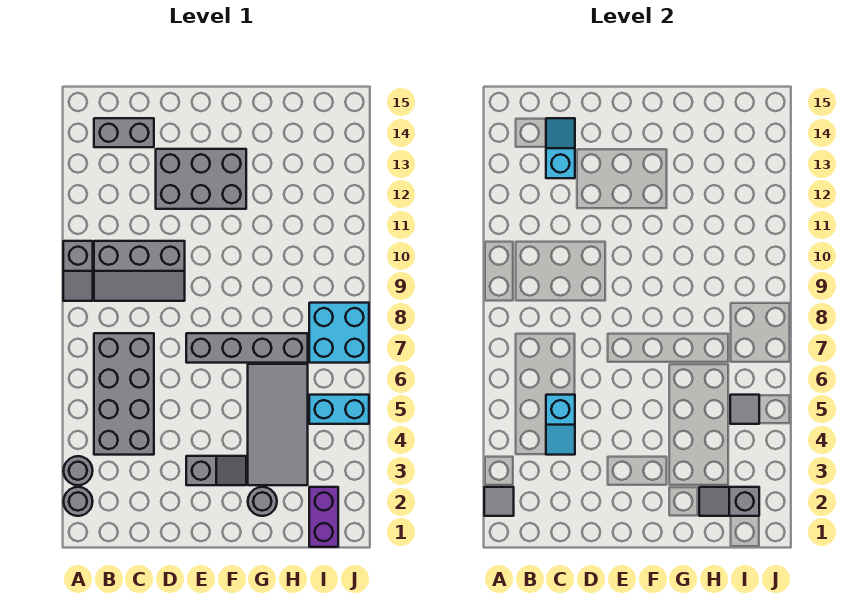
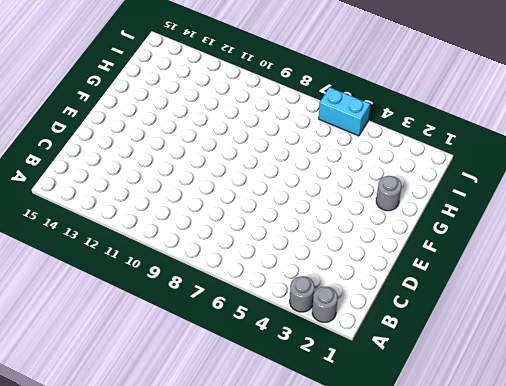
cyan 1x2 brick [319,87,370,136] -> cyan 1x2 brick turned to [309,395,369,424]
none -> grey 1x2 slope [63,241,93,301]
none -> grey 2x4 brick [94,333,154,455]
none -> grey 2x3 slope [94,241,185,301]

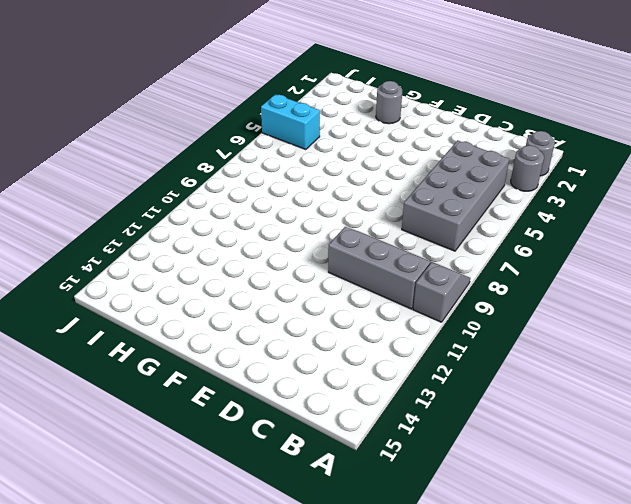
none -> grey 1x2 brick [94,118,154,147]
none -> grey 2x3 brick [156,149,246,209]
none -> grey 1x2 slope [186,456,246,485]

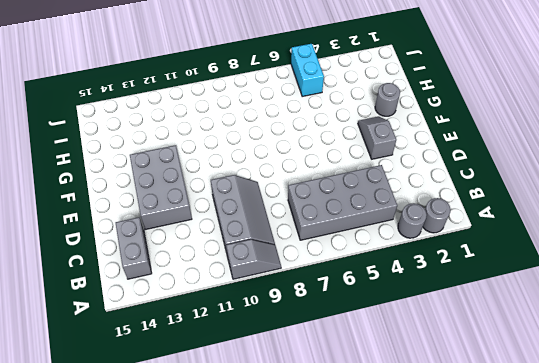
none -> grey 1x4 brick [186,333,308,363]
none -> grey 2x4 tile [248,364,308,485]
none -> purple 1x2 brick [309,487,338,547]

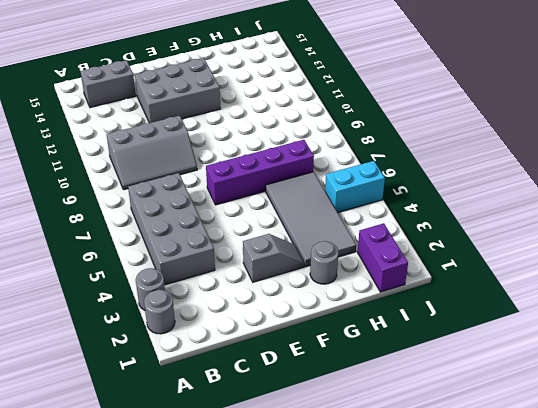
purple 1x4 brick [206,140,314,205] -> grey 1x4 brick [186,333,308,363]
none -> grey 1x2 slope [63,241,93,301]
none -> cyan 2x2 brick [309,303,369,363]
none -> grey 1x1 tile [484,487,514,516]

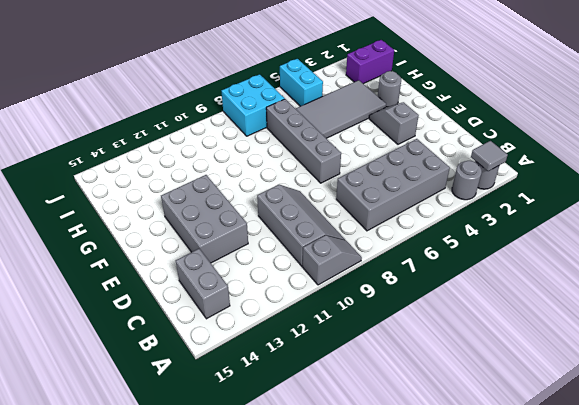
none -> cyan 1x2 slope [546,395,575,455]
none -> cyan 1x2 slope [546,118,575,178]
none -> grey 1x2 slope [699,487,759,516]

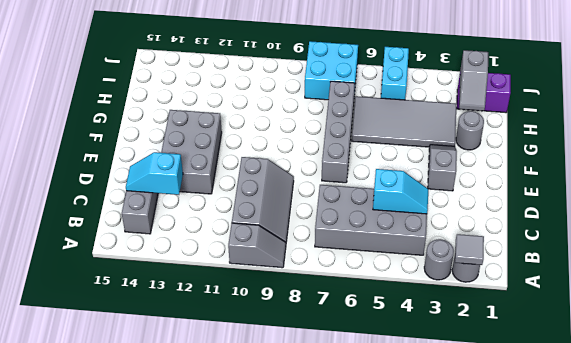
none -> grey 1x1 tile [730,395,759,424]

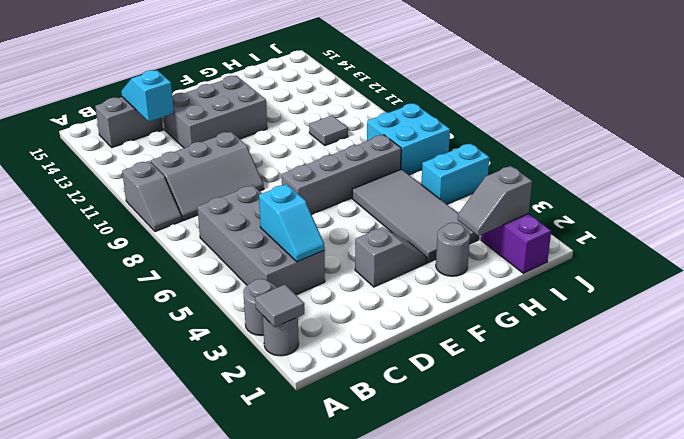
grey 1x1 tile [309,116,348,146] -> grey 1x1 tile moved to [730,395,759,424]

